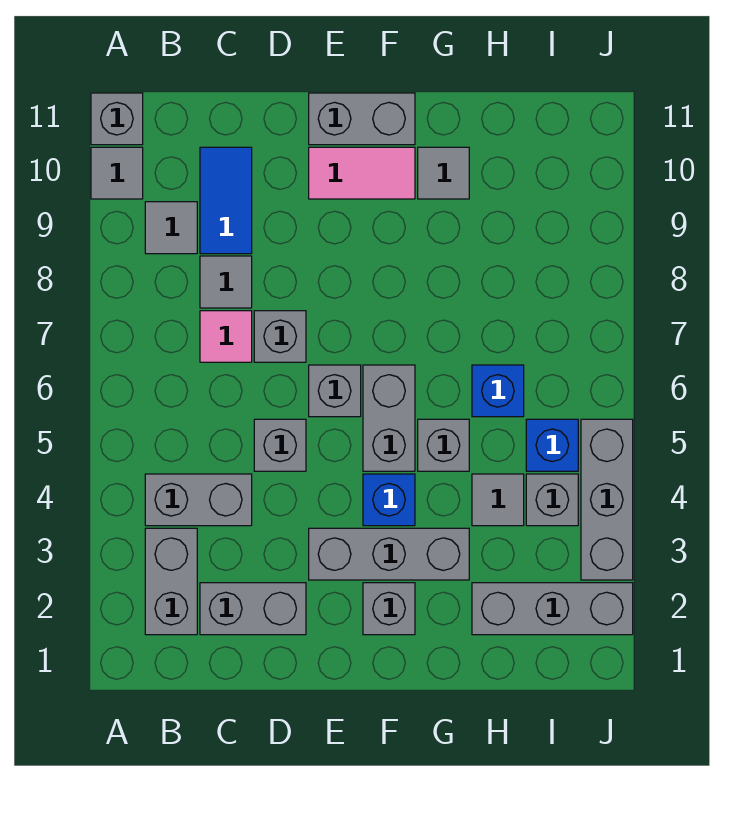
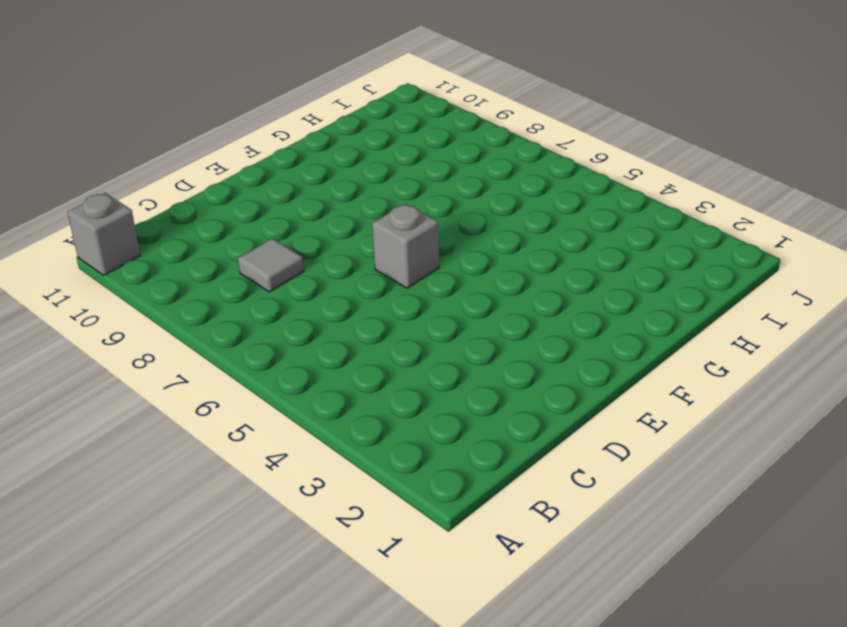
none -> grey 1x1 tile [91,147,143,199]
none -> grey 1x2 brick [145,528,197,635]
none -> grey 1x2 brick [145,474,252,526]

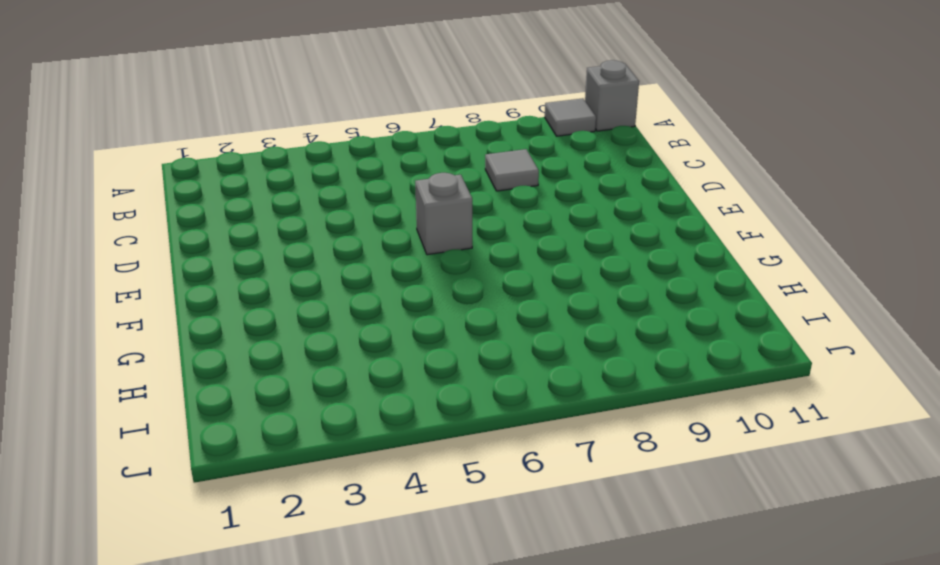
none -> grey 1x2 brick [145,528,197,635]
none -> grey 1x2 brick [145,474,252,526]
none -> grey 1x1 tile [145,202,197,254]

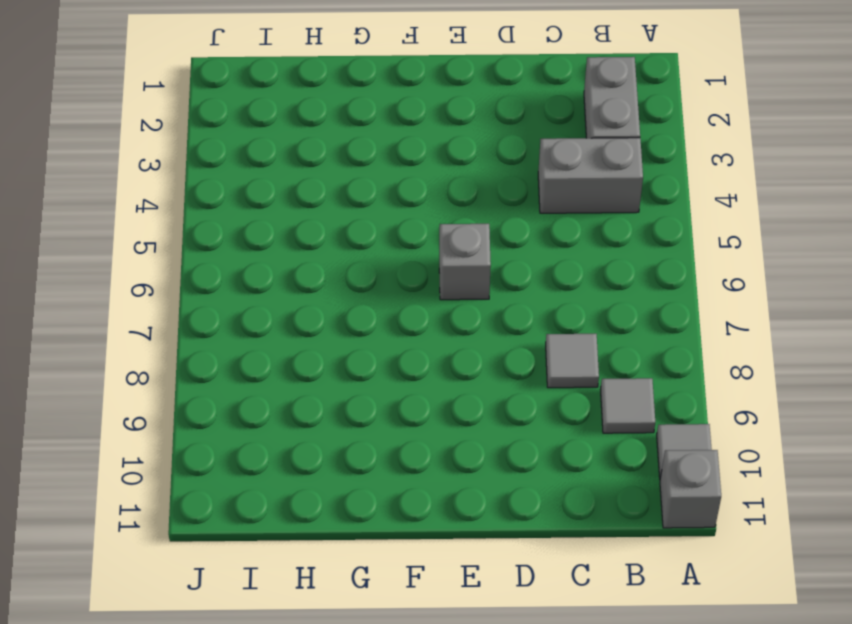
none -> grey 1x2 brick [200,583,306,635]
none -> pink 1x1 tile [200,311,252,362]
none -> blue 1x2 tile [200,147,252,254]

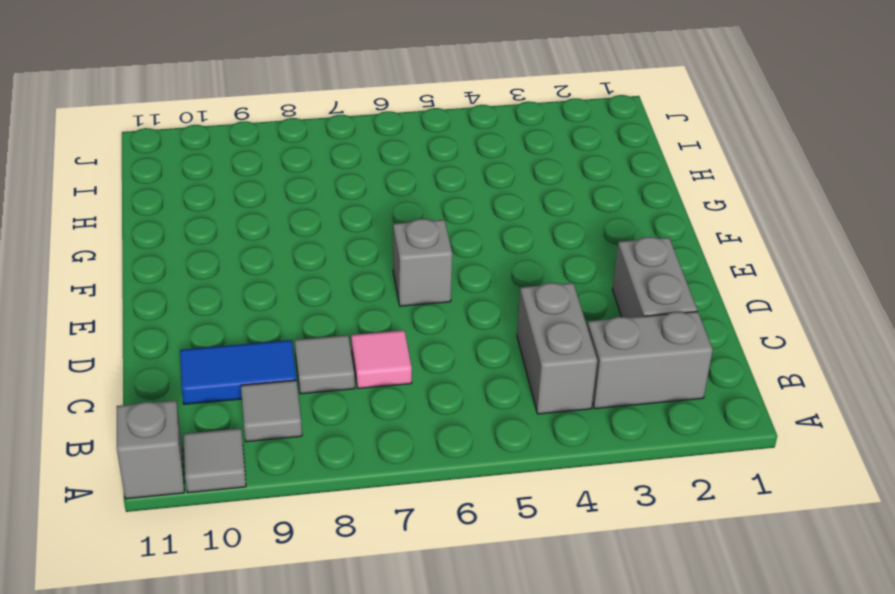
none -> grey 1x1 brick [254,419,306,471]
none -> grey 1x1 brick [254,311,306,362]
none -> grey 1x3 brick [309,528,469,580]

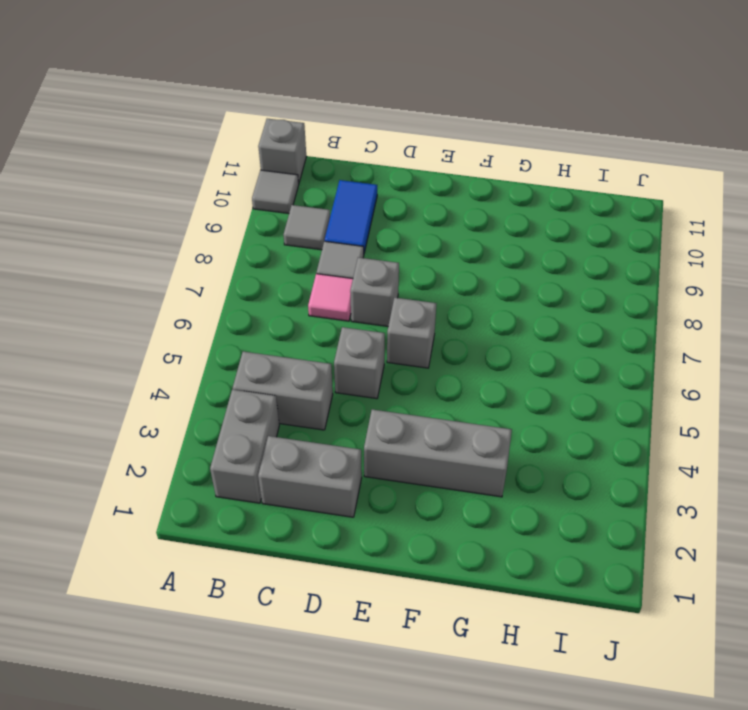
none -> pink 1x2 tile [309,147,415,199]
none -> grey 1x2 brick [309,93,415,145]
none -> grey 1x1 brick [363,583,415,635]

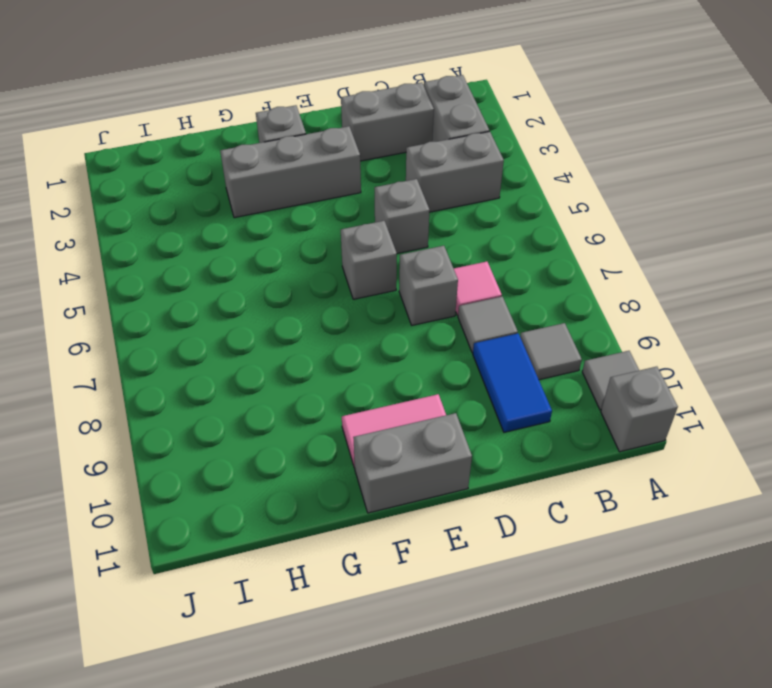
none -> blue 1x1 brick [363,474,415,526]
none -> grey 1x2 brick [363,365,415,471]
none -> grey 1x1 brick [418,419,469,471]

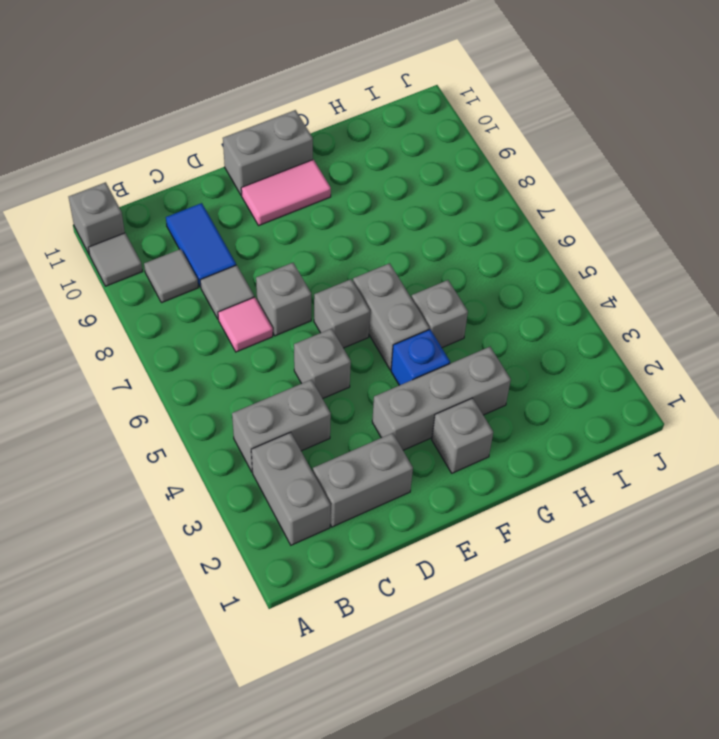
none -> grey 1x1 tile [418,147,469,199]
none -> grey 1x3 brick [472,583,633,635]
none -> grey 1x1 tile [472,474,524,526]

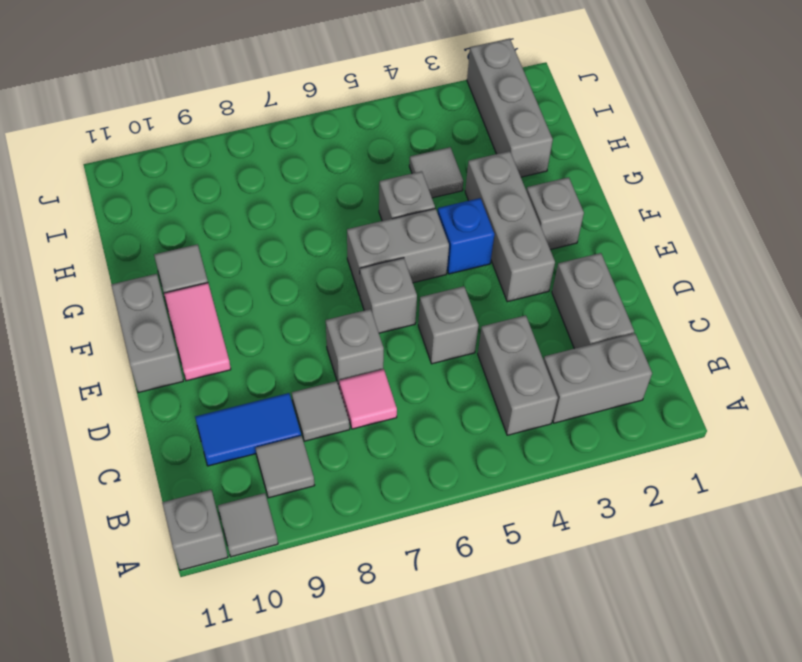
none -> blue 1x1 brick [472,365,524,417]
none -> grey 1x1 brick [526,474,578,526]
none -> blue 1x1 brick [526,419,578,471]

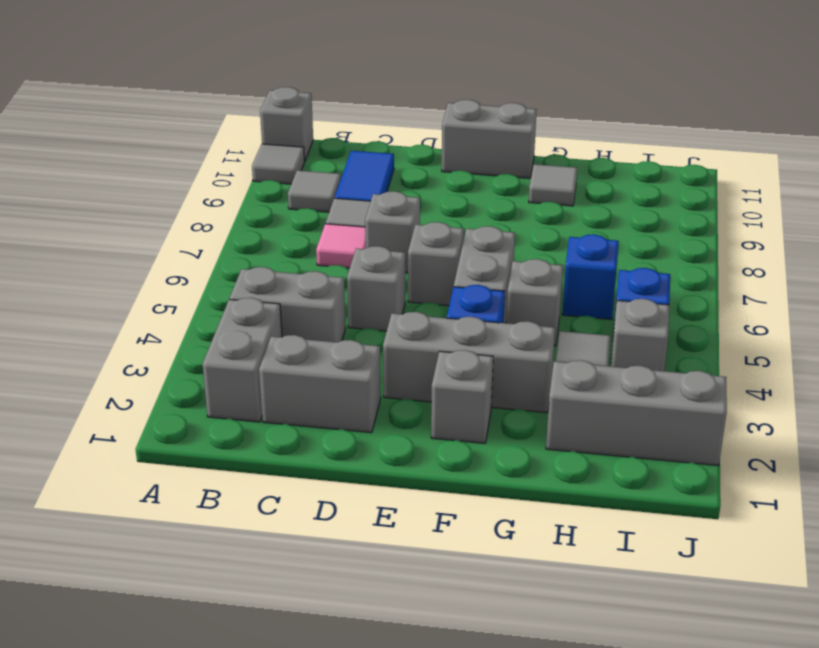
none -> pink 1x2 tile [309,147,415,199]
none -> grey 1x3 brick [581,419,633,580]

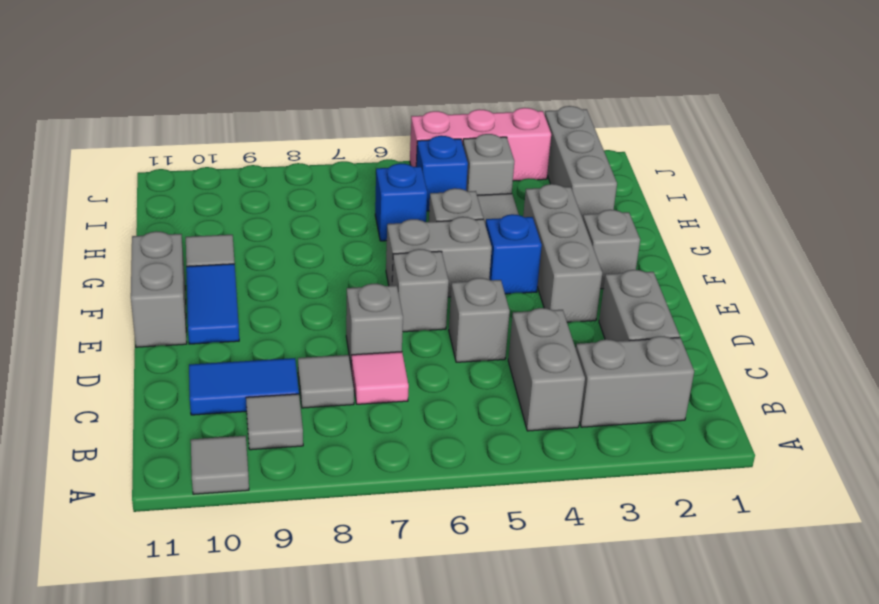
blue 1x2 tile [186,264,239,344] -> pink 1x2 tile [309,147,415,199]
pink 1x3 brick [410,108,551,181] -> grey 1x3 brick [581,419,633,580]
none -> grey 1x1 brick [91,93,143,145]

